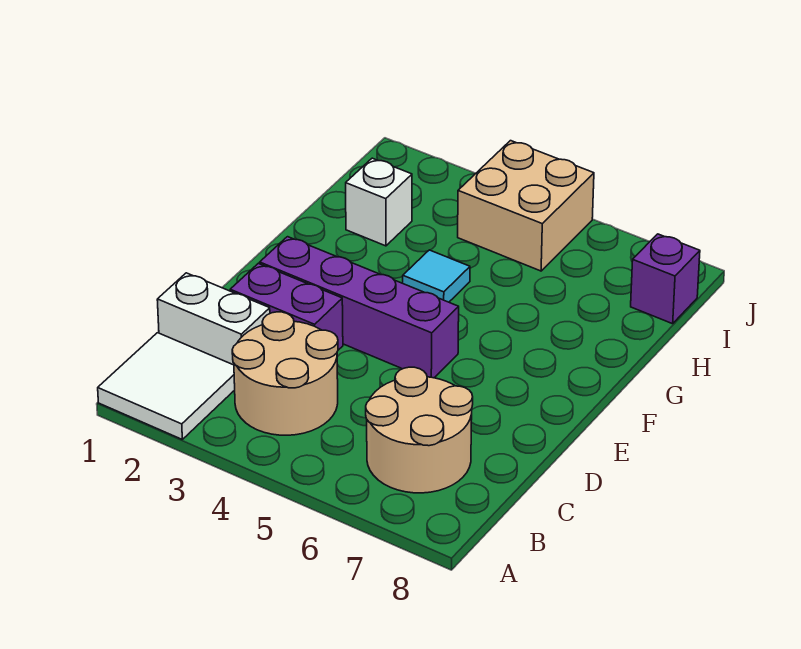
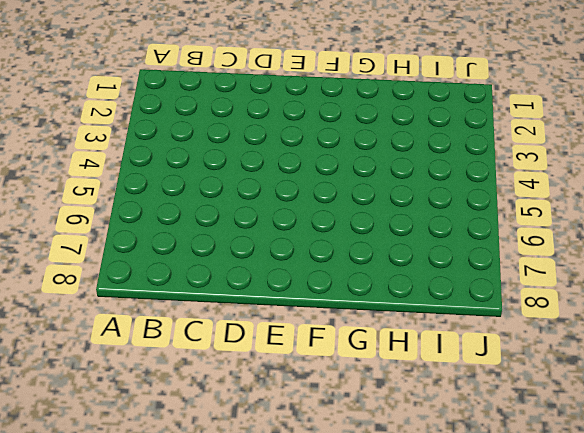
none -> white 2x2 tile [98,333,235,439]
none -> tan 2x2 round brick [232,312,338,435]

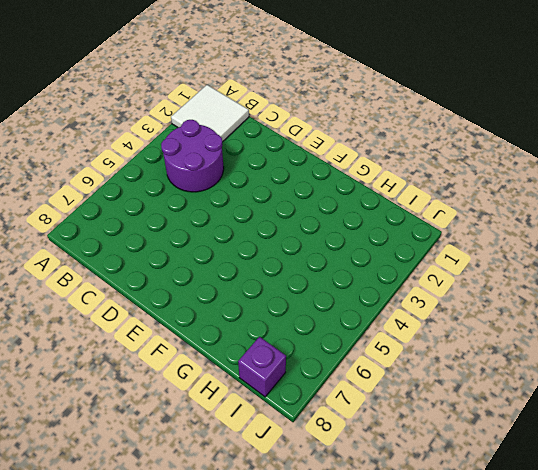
purple 2x2 round brick [161,120,224,192] -> tan 2x2 round brick [232,312,338,435]
none -> tan 2x2 round brick [366,367,473,493]
none -> white 1x2 brick [157,273,270,365]

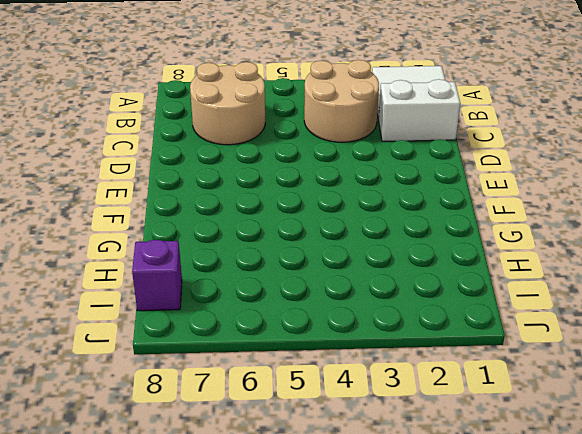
none -> purple 1x2 brick [230,263,343,350]
none -> purple 1x4 brick [260,237,459,378]

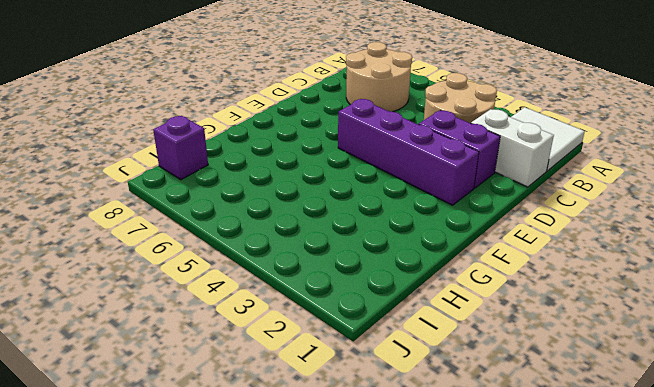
none -> cyan 1x1 tile [403,250,470,302]
none -> white 1x1 brick [346,158,412,246]

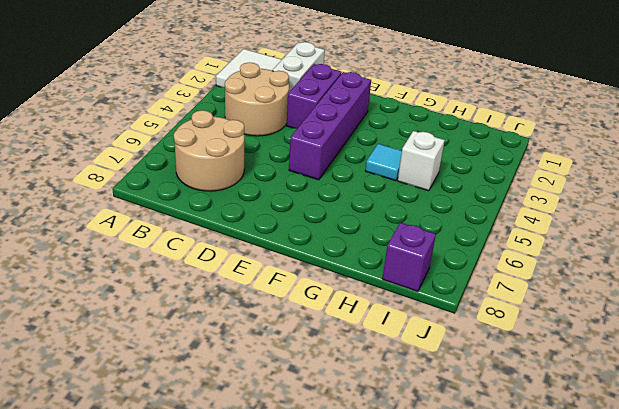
white 1x1 brick [398,131,445,191] -> white 1x1 brick moved to [346,158,412,246]
none -> tan 2x2 brick [458,141,594,271]

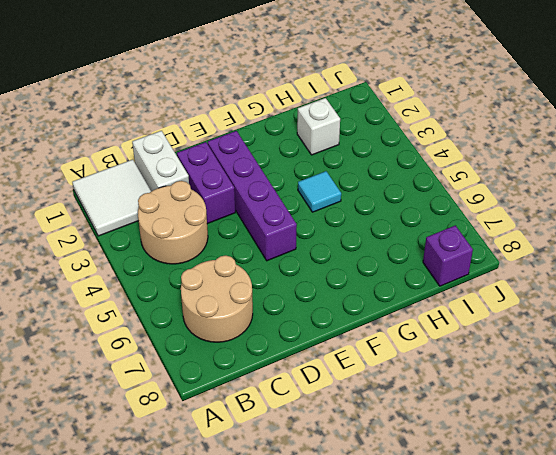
none -> tan 2x2 brick [458,141,594,271]

